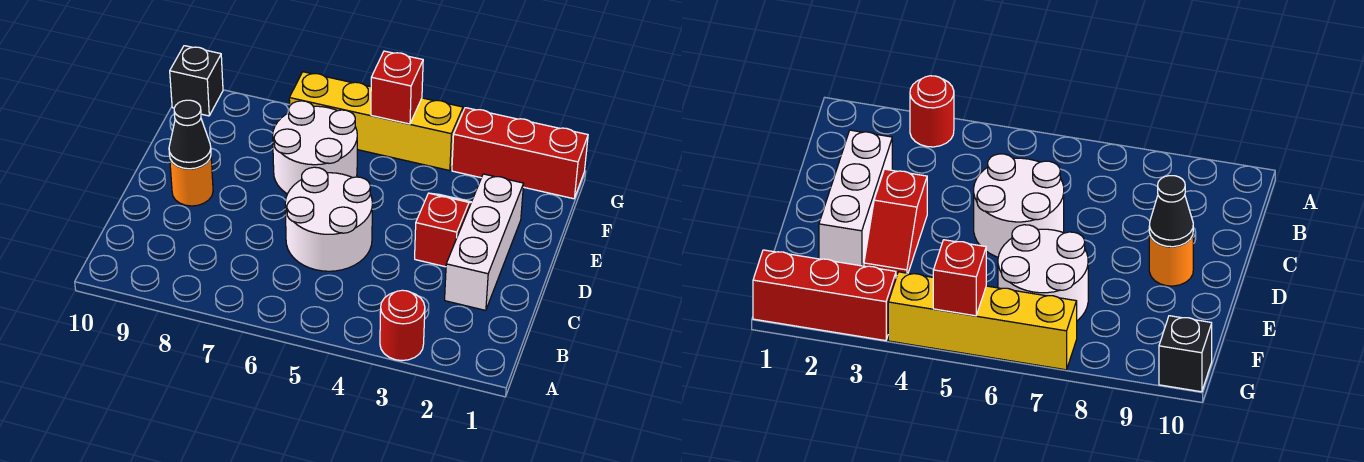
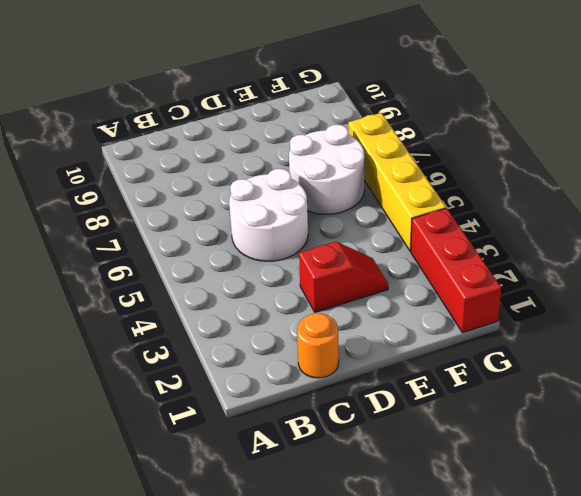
orange 1x1 round brick [297,313,339,378] -> orange 1x1 round brick moved to [170,157,213,206]
none -> red 1x1 round brick [380,290,425,361]
none -> white 1x3 brick [445,174,524,310]

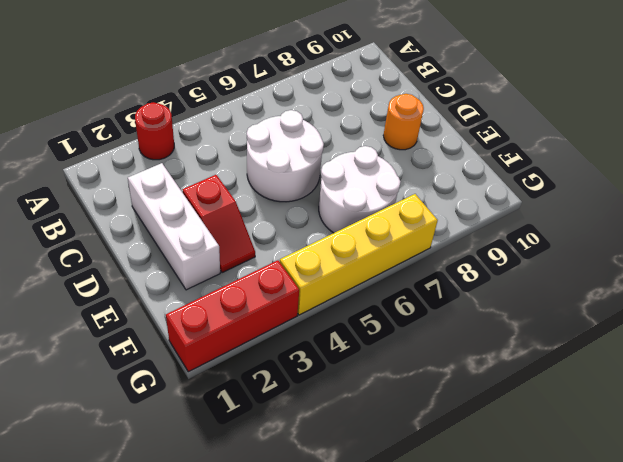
none -> black 1x1 brick [170,46,223,116]
none -> black 1x1 cone [169,100,211,169]

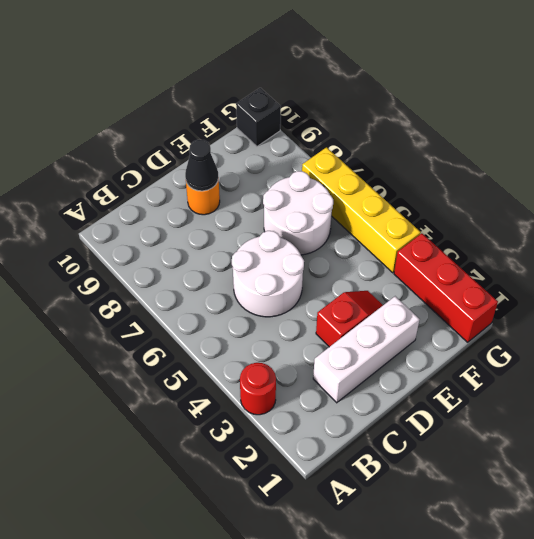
none -> red 1x1 brick [371,51,423,124]

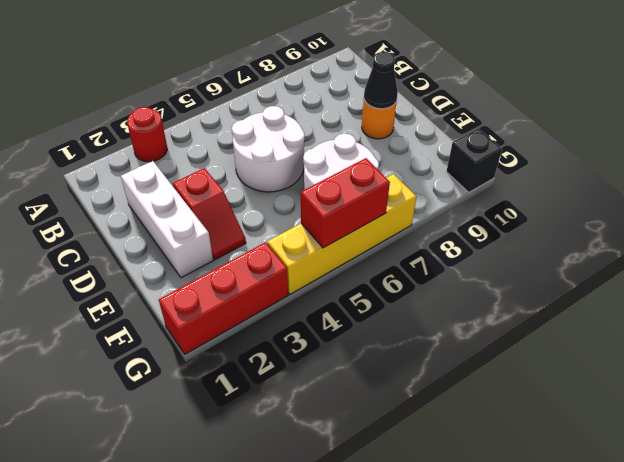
red 1x2 brick [301,158,390,248] -> red 1x1 brick [371,51,423,124]

